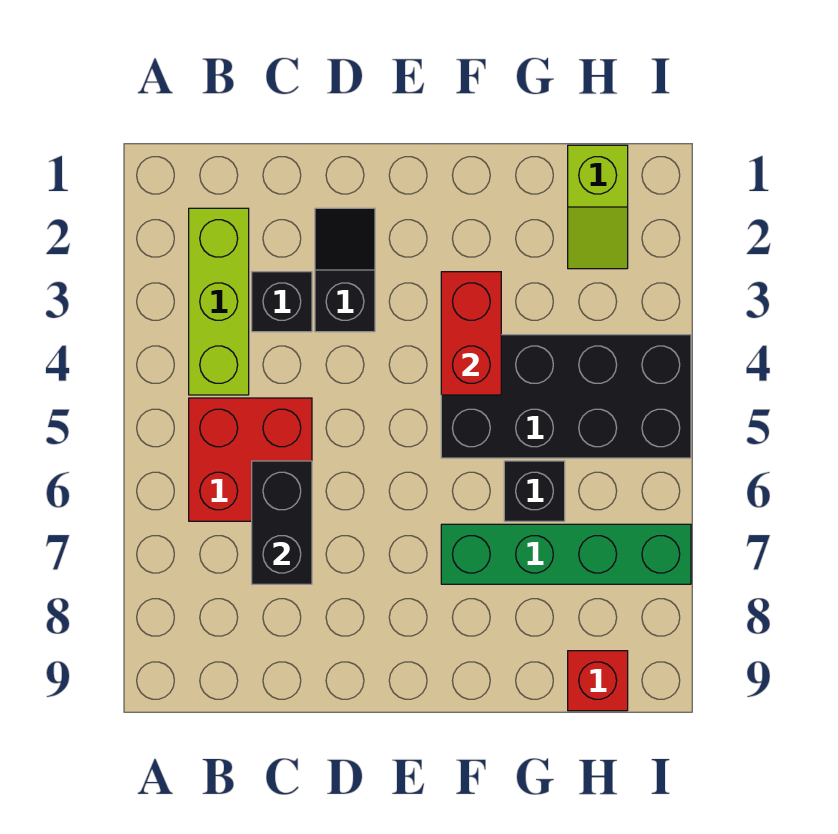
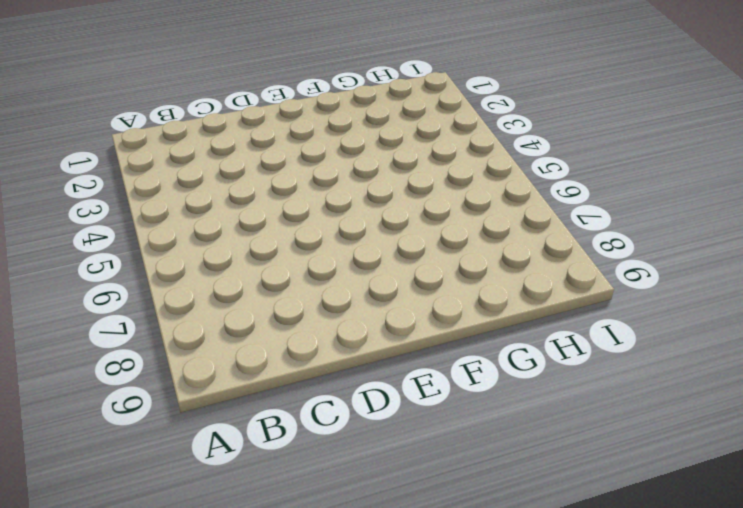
none -> lime 1x3 brick [189,208,249,395]
none -> red 2x2 brick [189,398,312,521]

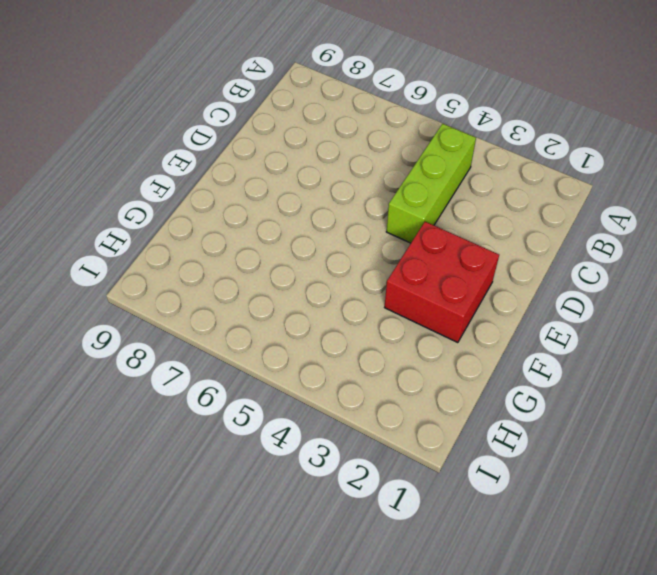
lime 1x3 brick [386,124,476,243] -> lime 1x3 brick turned to [189,208,249,395]
red 2x2 brick [385,222,499,343] -> red 2x2 brick moved to [189,398,312,521]
none -> black 1x1 brick [252,272,312,332]
none -> black 1x2 slope [315,208,375,332]

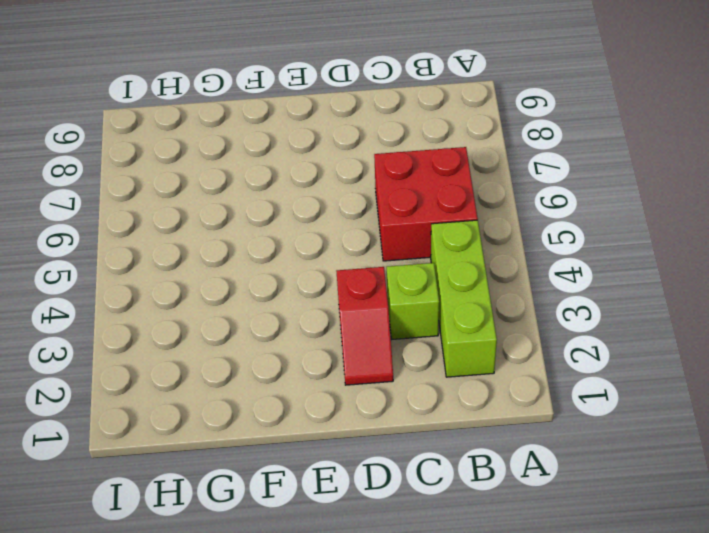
lime 1x1 brick [387,263,439,339] -> black 1x1 brick [252,272,312,332]
red 1x2 slope [336,267,393,385] -> black 1x2 slope [315,208,375,332]
none -> black 2x4 brick [441,335,691,458]
none -> green 1x4 brick [441,524,691,584]

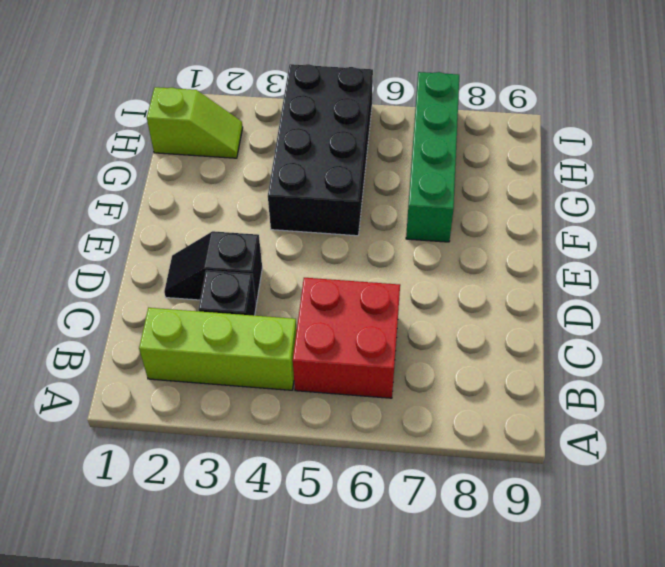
none -> black 1x1 brick [504,461,565,521]
none -> red 1x1 brick [568,651,628,711]

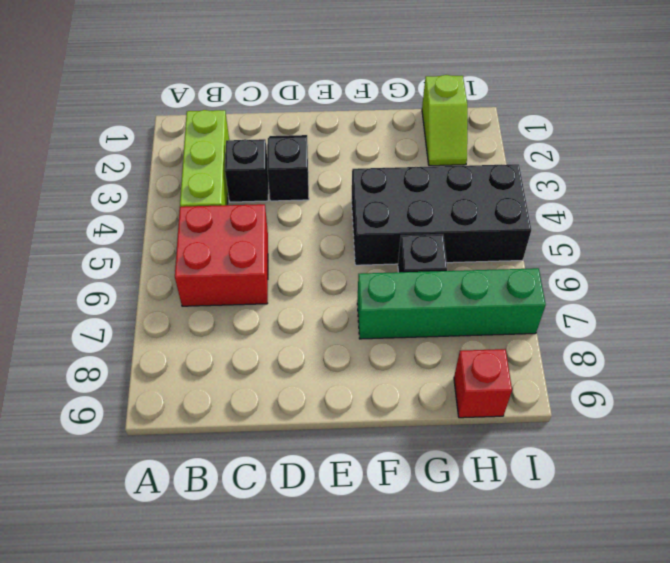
none -> black 1x2 brick [252,461,312,584]
none -> red 1x2 brick [441,272,501,395]

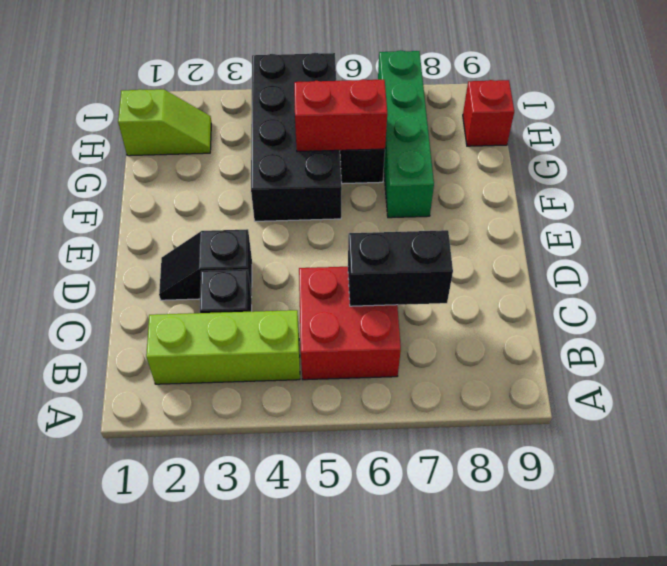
red 1x2 brick [294,79,387,152] -> red 1x2 brick moved to [441,272,501,395]

